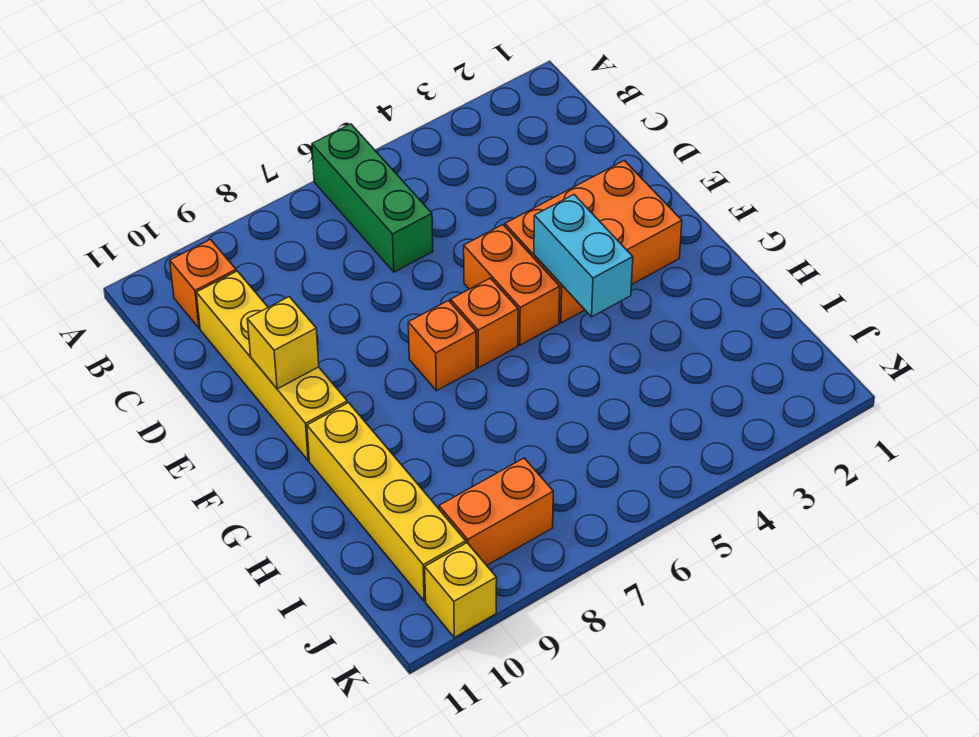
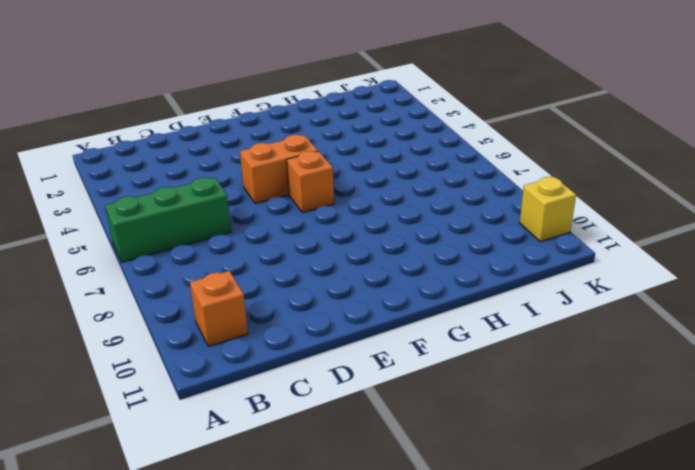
none -> yellow 1x4 brick [196,271,347,461]
none -> orange 2x3 brick [505,161,682,323]
none -> orange 1x1 brick [408,301,476,391]

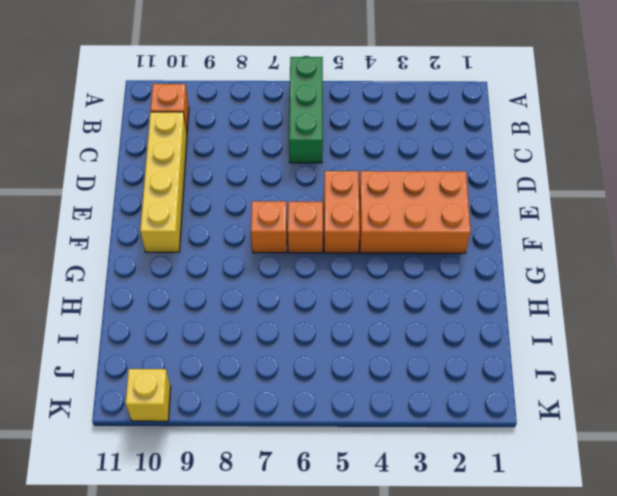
none -> yellow 1x4 brick [307,403,466,601]
none -> orange 1x2 brick [439,458,553,565]
none -> yellow 1x1 brick [247,297,319,389]

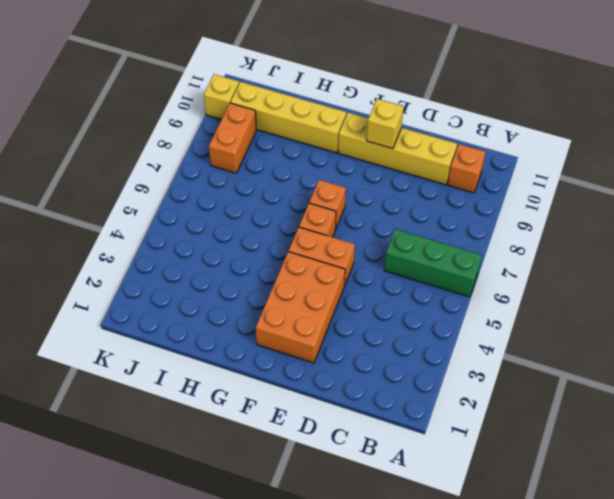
none -> cyan 1x2 brick [534,195,633,317]

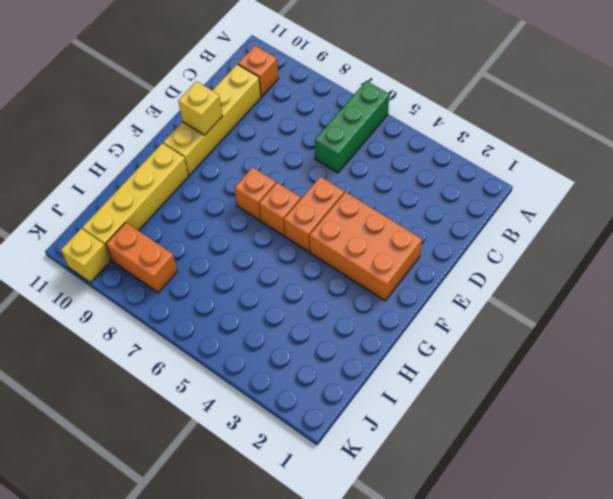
none -> cyan 1x2 brick [534,195,633,317]

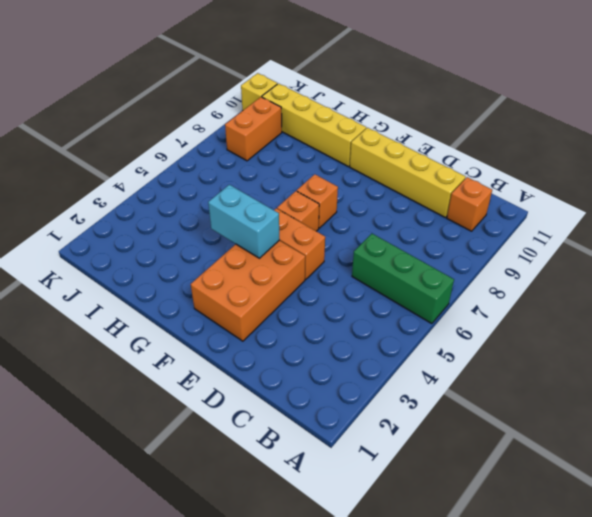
none -> yellow 1x1 brick [247,297,319,389]

